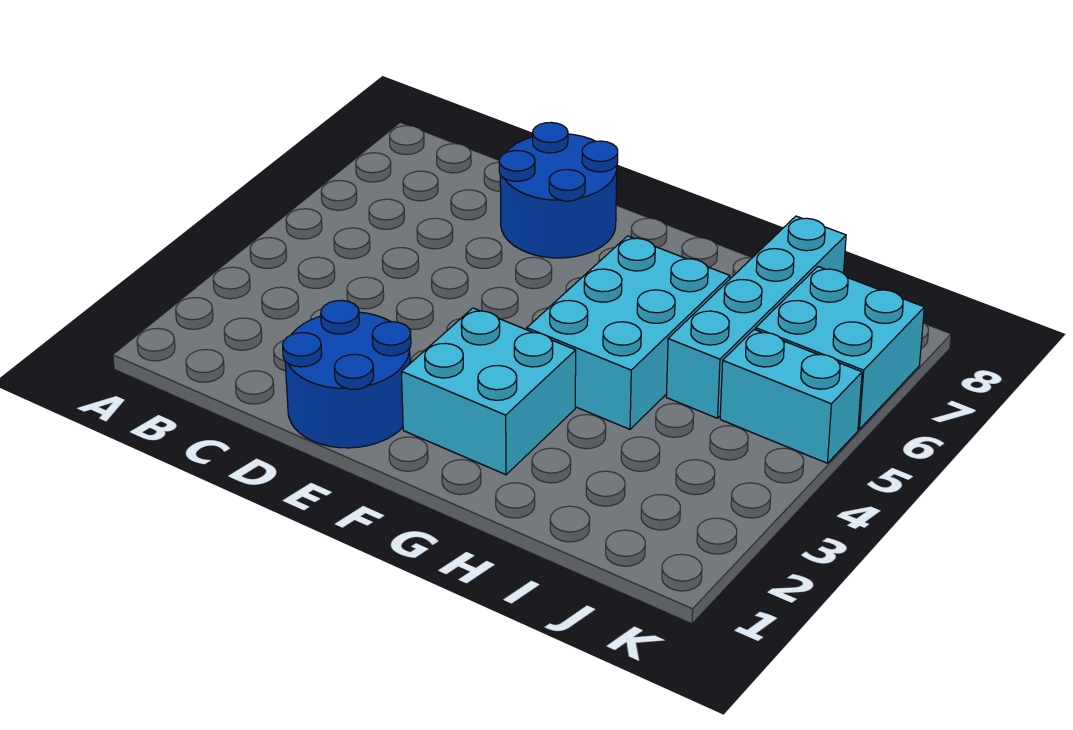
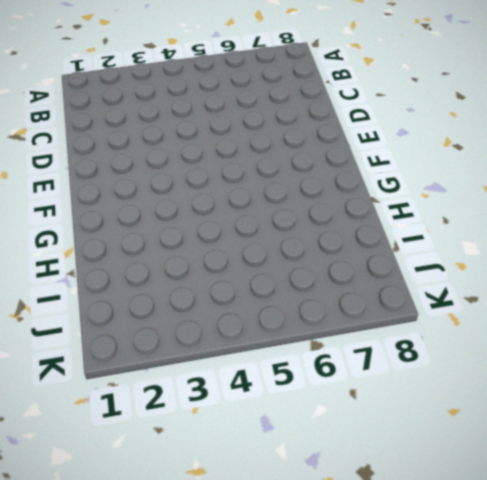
none -> blue 2x2 round brick [283,300,411,448]
none -> blue 2x2 round brick [499,122,618,258]

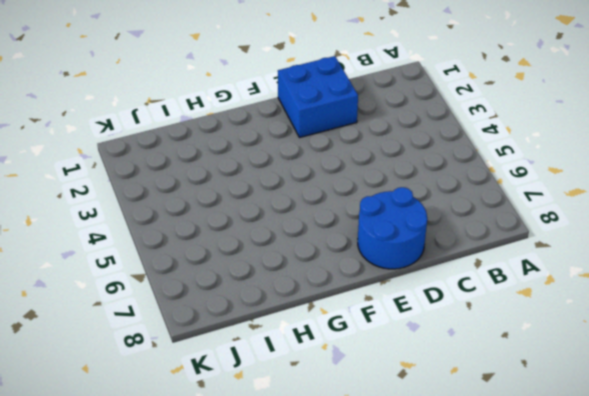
blue 2x2 brick [278,56,358,138] -> blue 2x2 round brick [283,300,411,448]
none -> cyan 2x2 brick [402,308,576,475]
none -> cyan 2x3 brick [527,236,730,429]

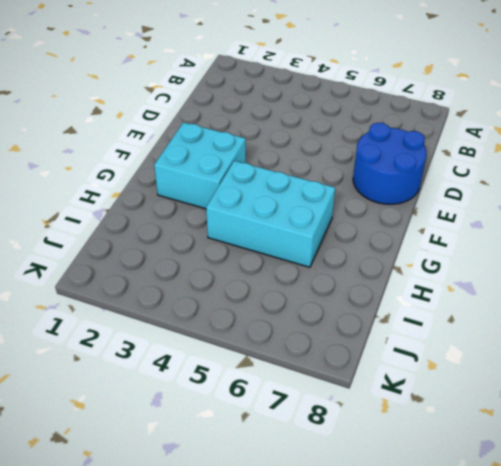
none -> blue 2x2 round brick [283,300,411,448]
none -> cyan 1x4 brick [666,216,846,418]

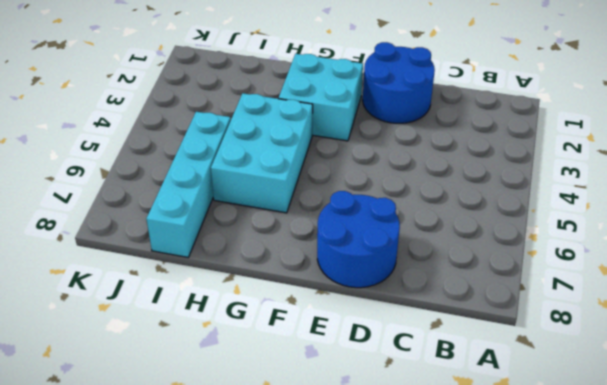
none -> cyan 1x2 brick [720,329,862,463]
none -> cyan 2x2 brick [756,267,924,429]

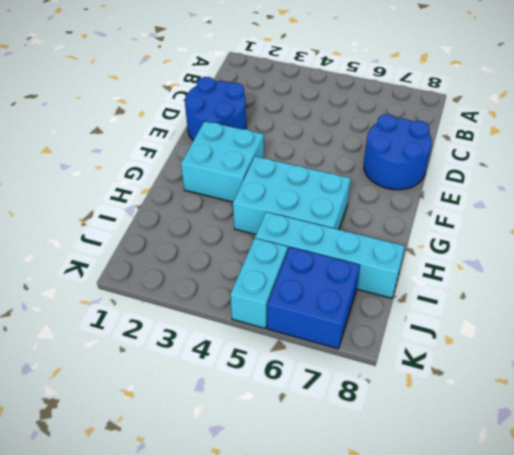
blue 2x2 brick [267,247,360,349] -> cyan 2x2 brick [756,267,924,429]

